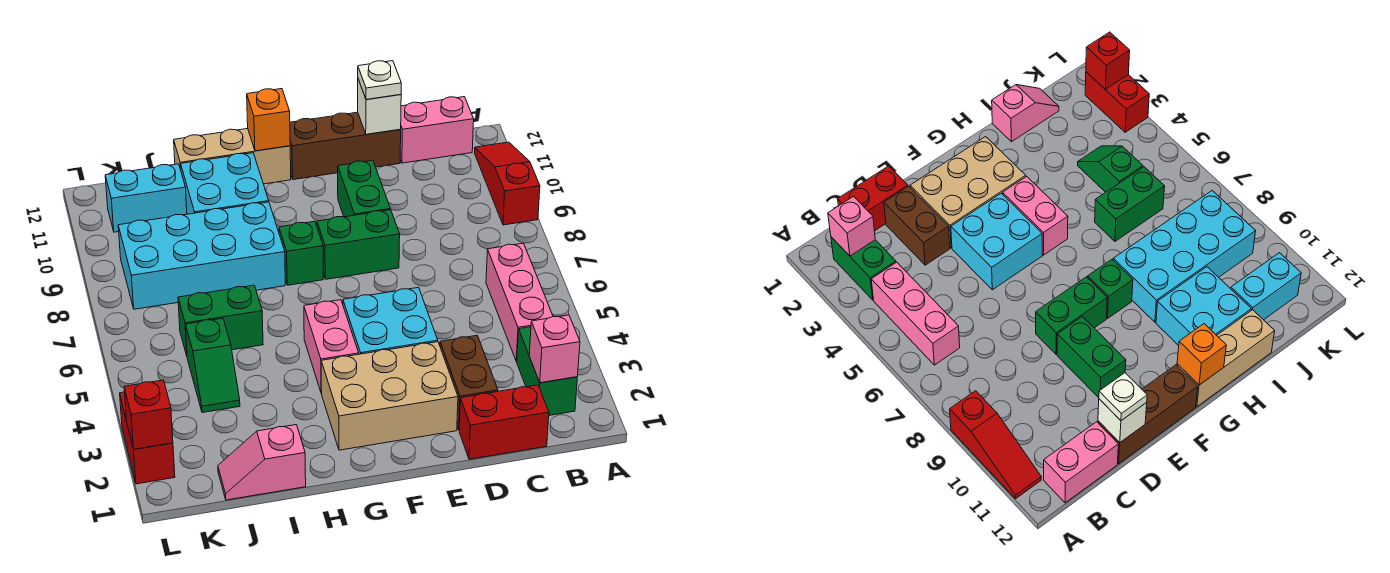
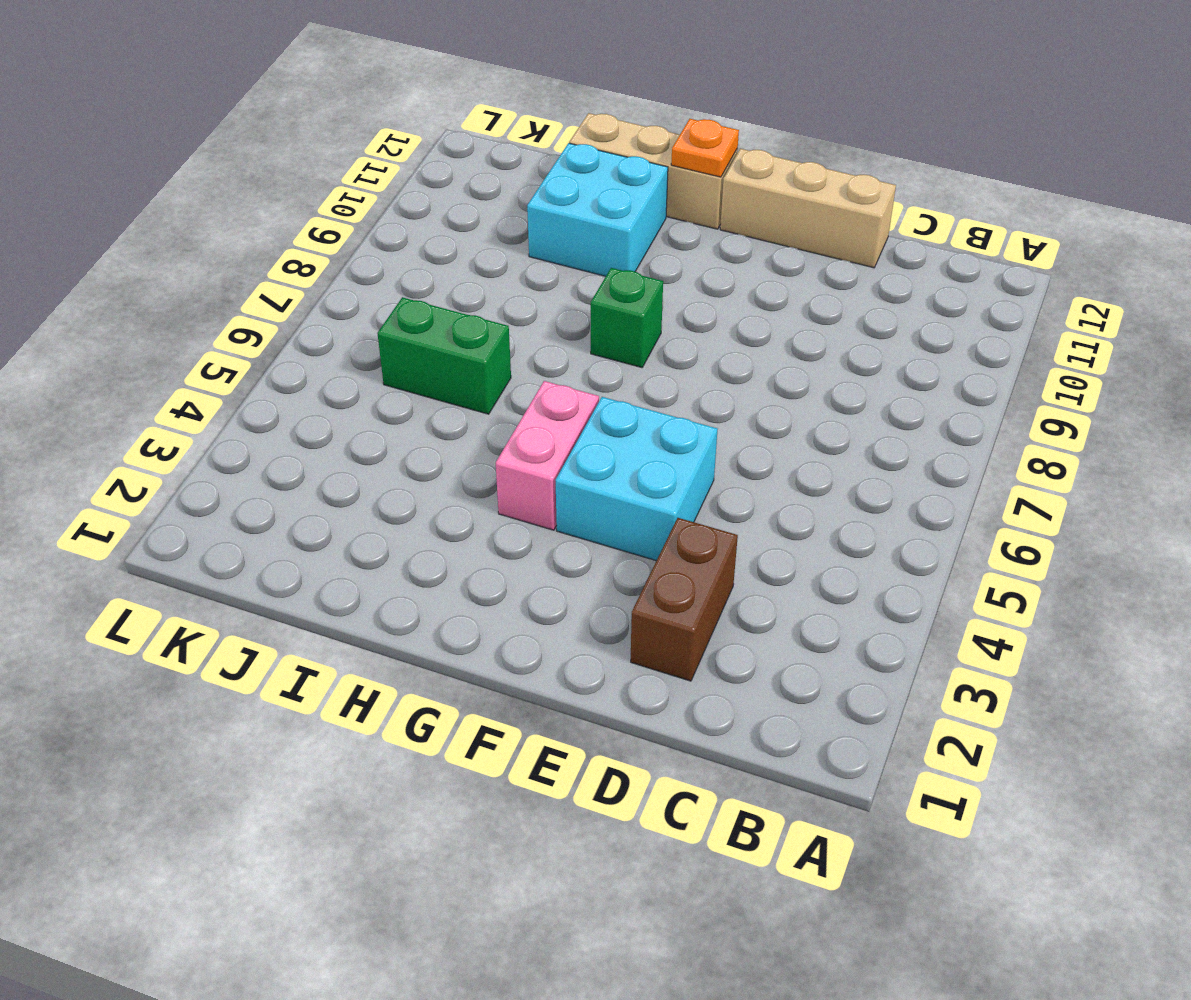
tan 1x3 brick [720,149,896,268] -> brown 1x3 brick [290,112,401,180]
orange 1x1 plate [671,119,739,177] -> orange 1x1 brick [247,89,290,151]
none -> red 1x3 slope [475,142,540,225]
none -> green 1x2 brick [517,327,577,415]
none -> pink 1x3 brick [486,243,553,362]

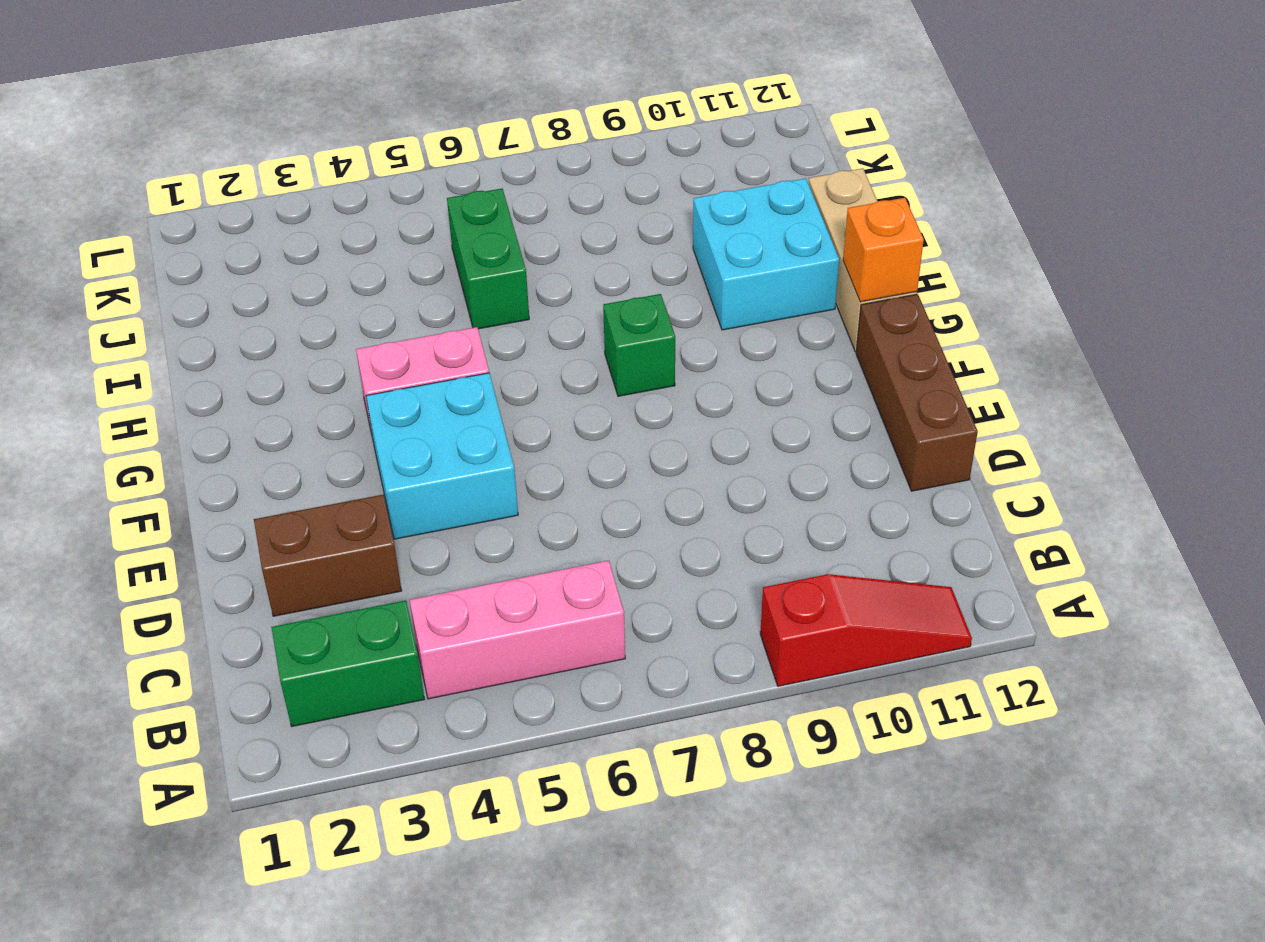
none -> pink 1x2 brick [400,97,474,163]
none -> red 1x2 brick [459,385,549,459]
none -> tan 2x3 brick [321,342,458,450]

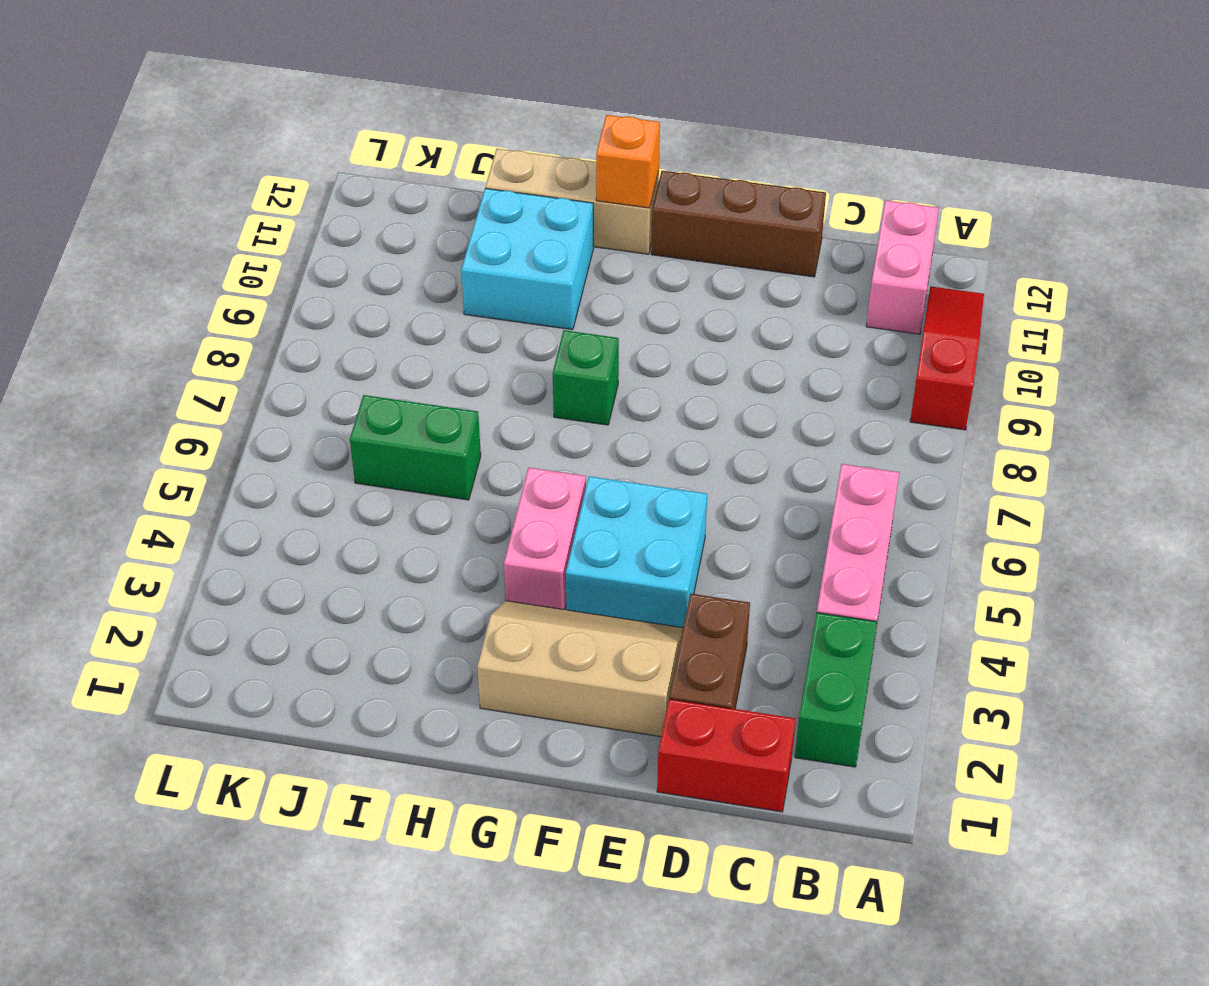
pink 1x2 brick [866,200,939,334] -> pink 1x2 brick turned to [400,97,474,163]
tan 2x3 slope [477,601,683,737] -> tan 2x3 brick [321,342,458,450]
none -> green 1x2 brick [317,210,400,279]
none -> green 1x2 brick [338,160,390,217]
none -> cyan 2x4 brick [118,202,285,309]

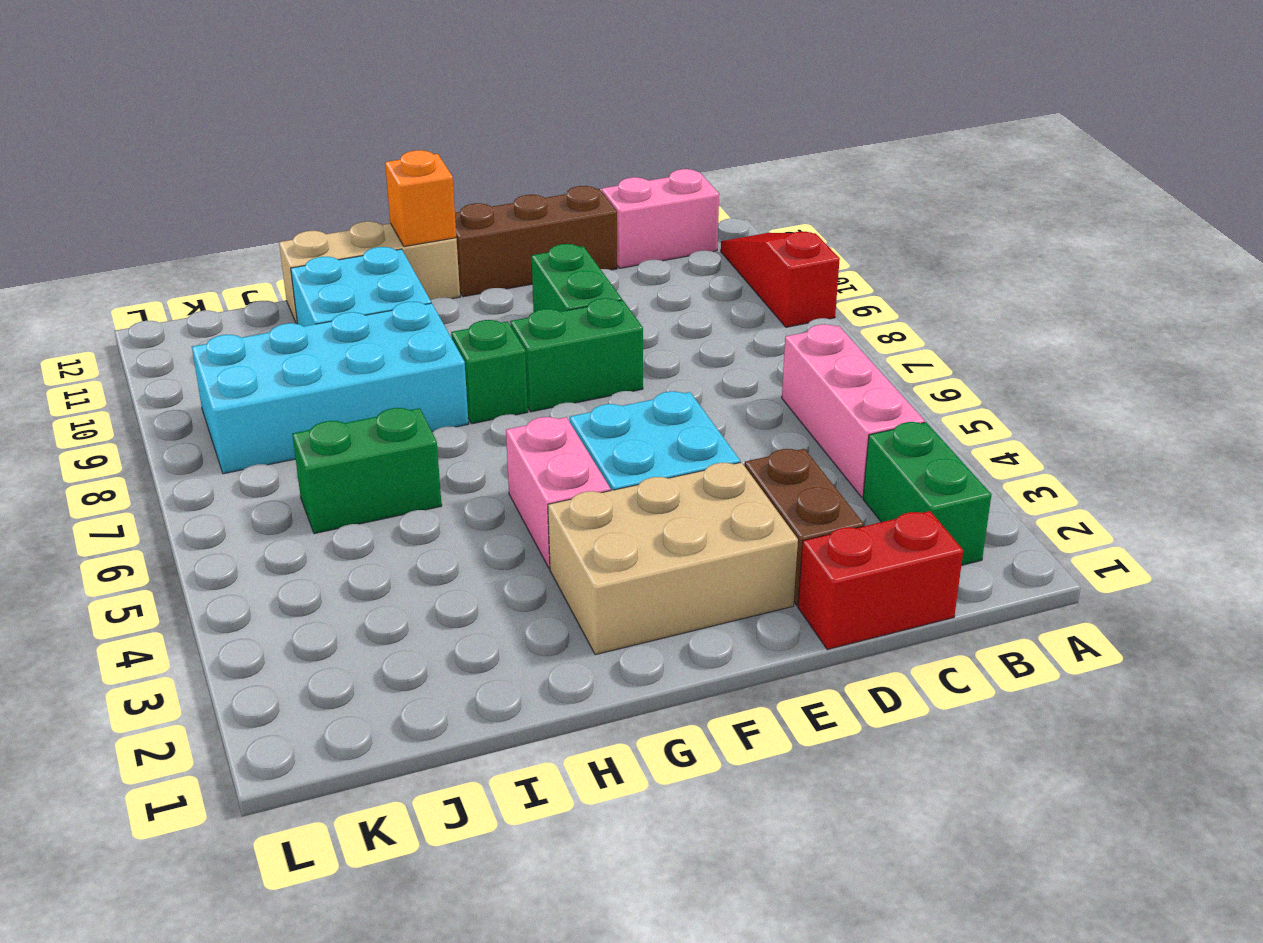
none -> pink 1x2 slope [218,425,306,500]
none -> green 1x2 slope [186,318,240,413]
none -> cyan 1x2 brick [105,164,187,232]

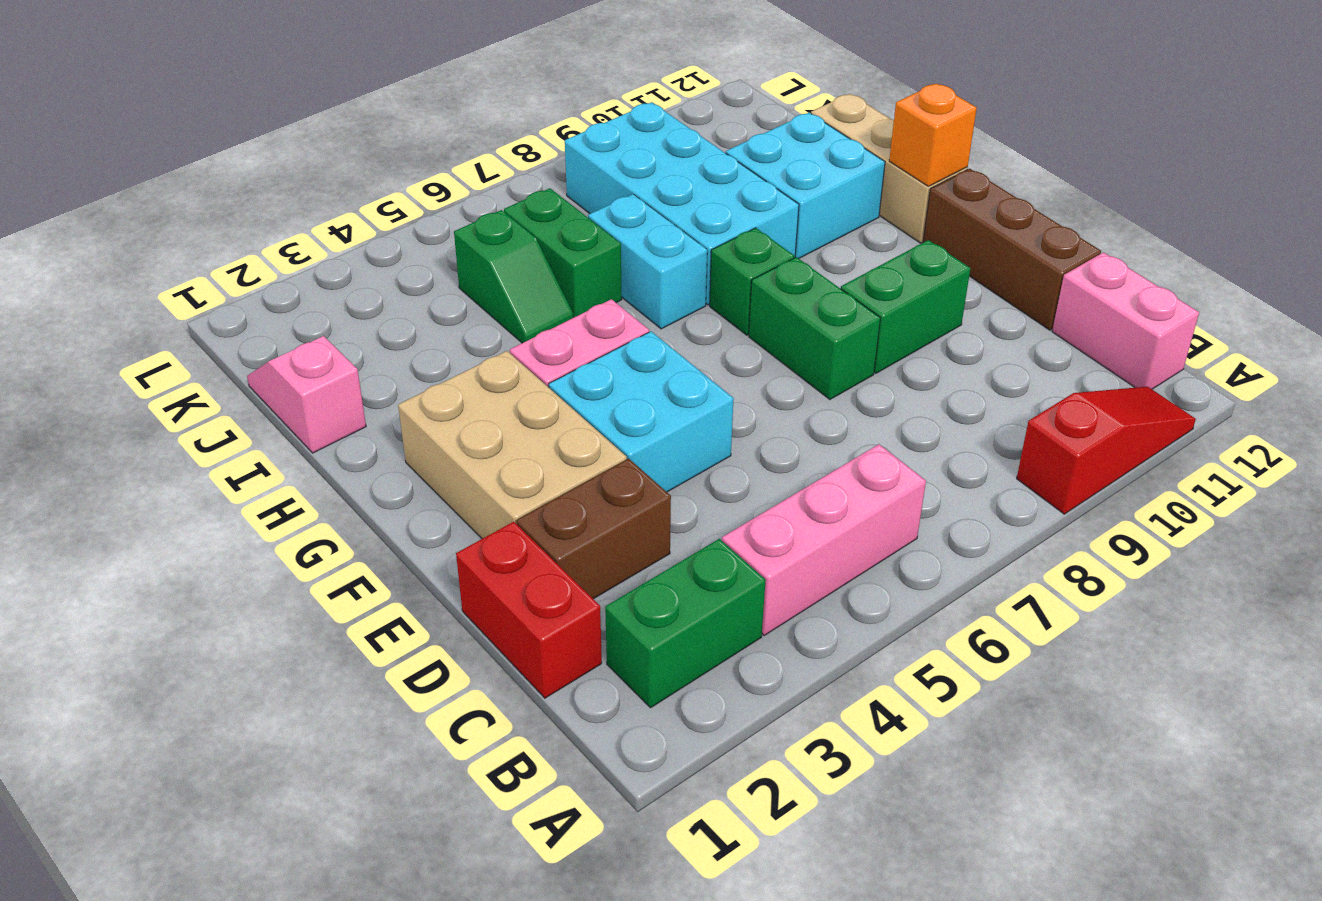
cyan 1x2 brick [588,194,707,329] -> cyan 1x2 brick moved to [105,164,187,232]
green 1x2 slope [454,210,573,343] -> green 1x2 slope turned to [186,318,240,413]
none -> red 1x2 brick [120,392,175,484]
none -> pink 1x1 brick [529,315,580,383]
none -> white 1x1 brick [358,79,401,134]

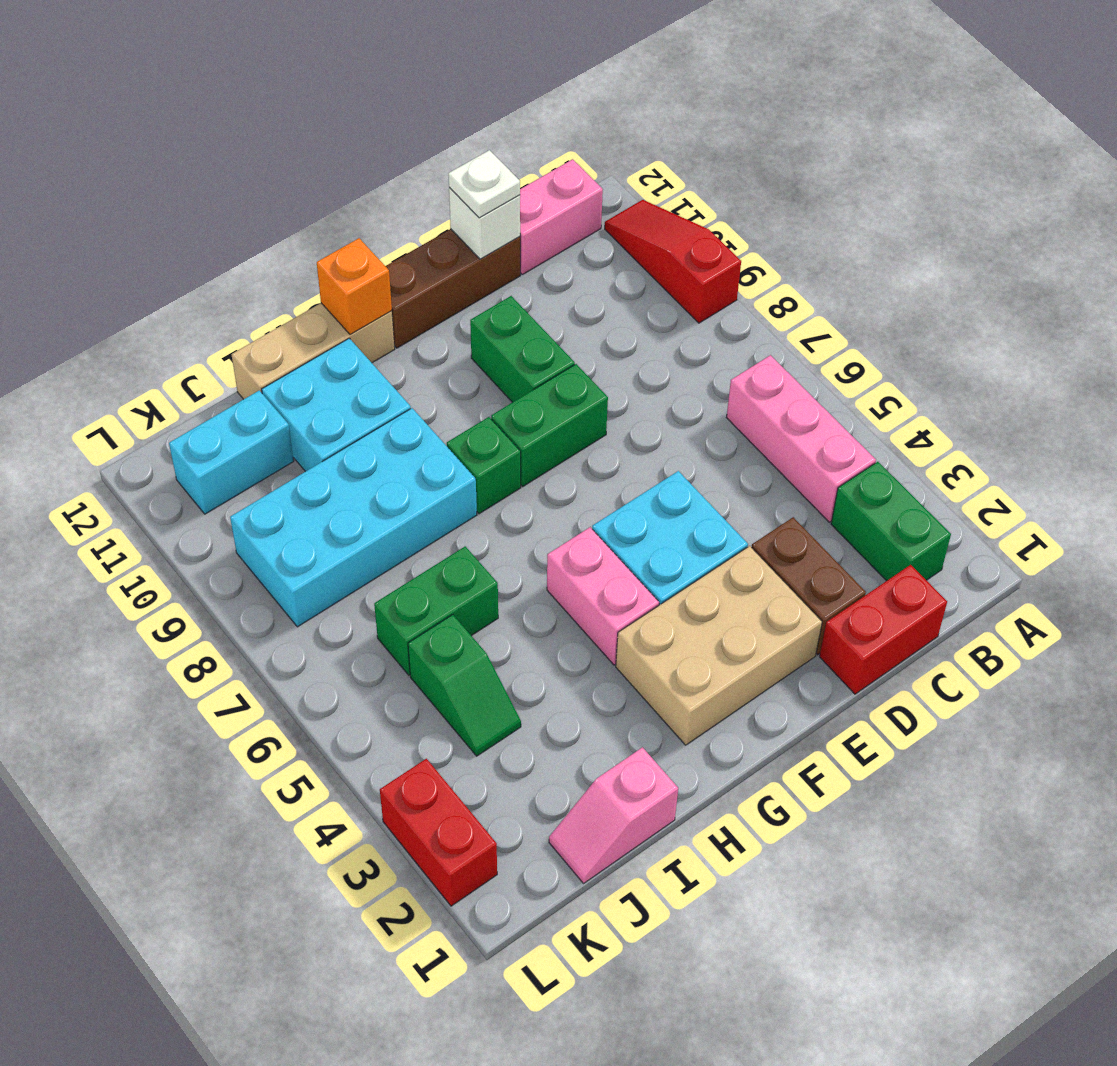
none -> pink 1x1 brick [529,315,580,383]
none -> red 1x1 brick [124,380,173,449]

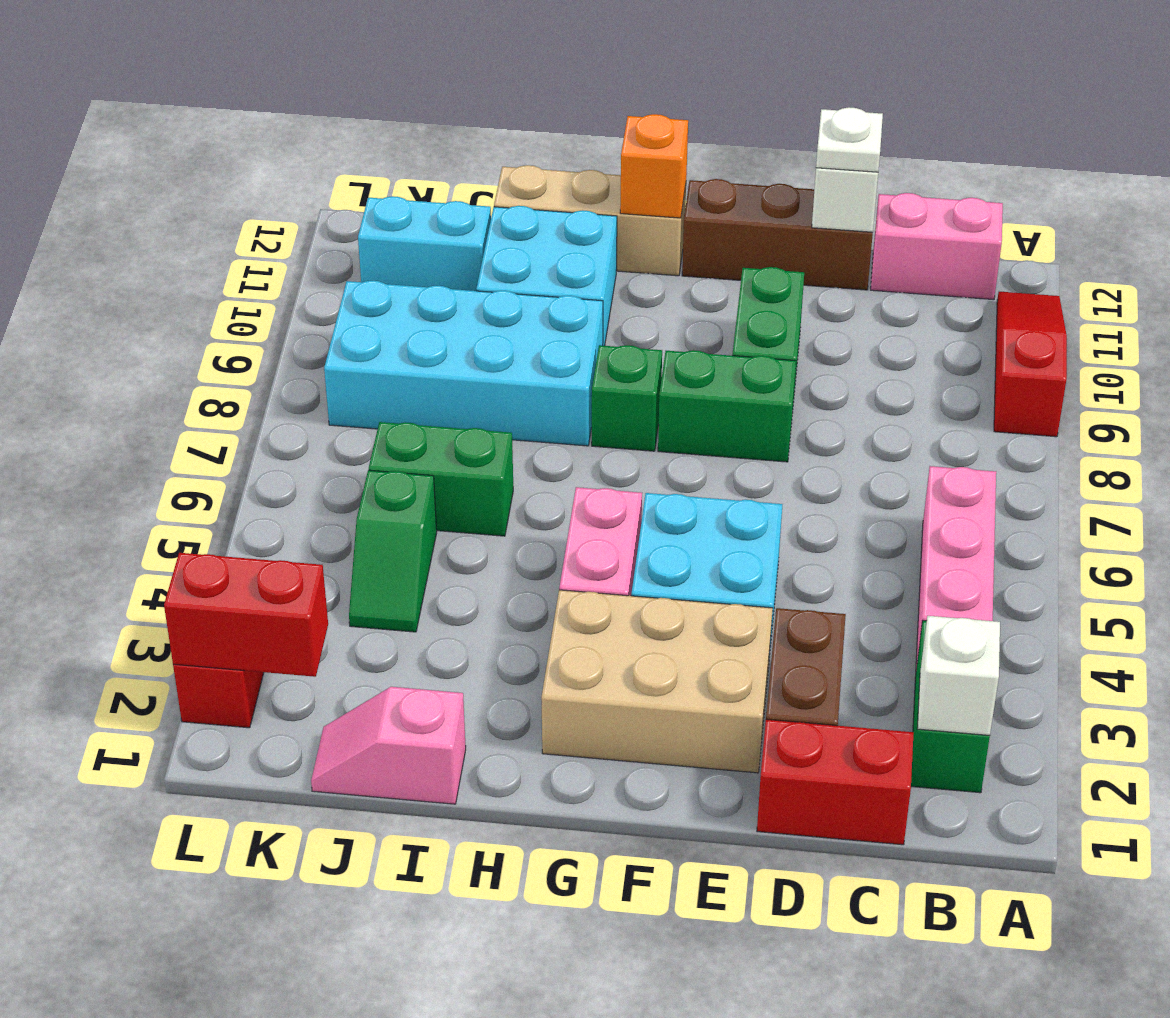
white 1x1 brick [917,616,1000,735] -> pink 1x1 brick [529,315,580,383]
red 1x2 brick [164,553,328,677] -> red 1x1 brick [124,380,173,449]

